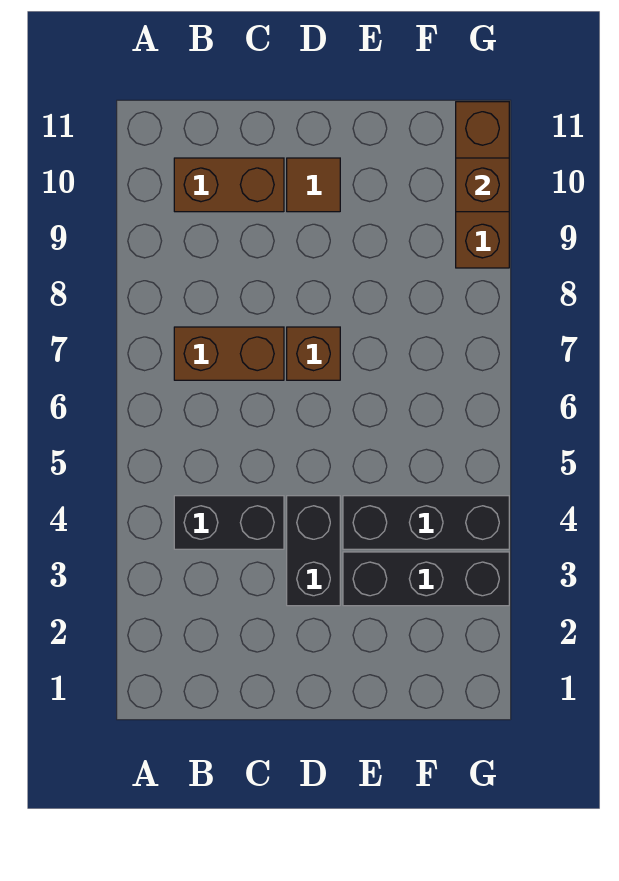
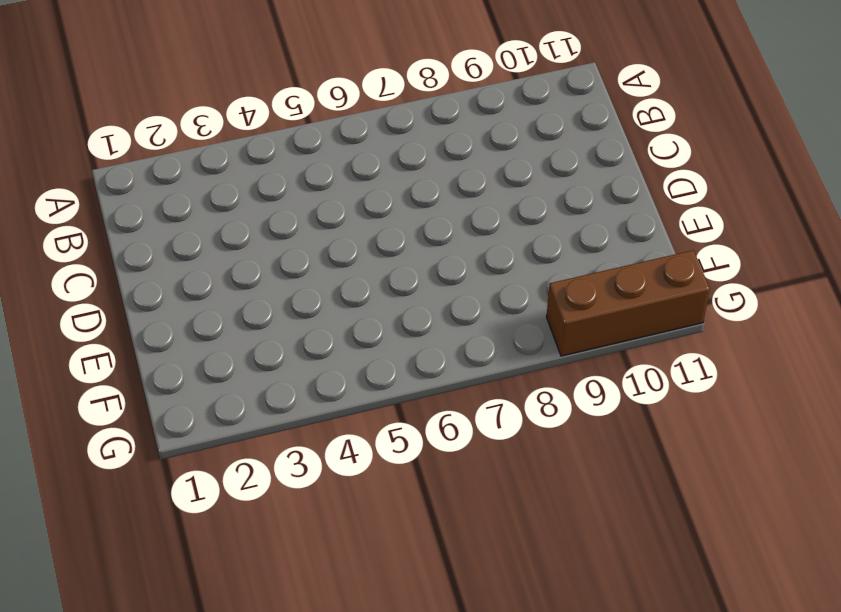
none -> black 1x2 brick [174,496,284,549]
none -> brown 1x2 brick [174,327,284,380]

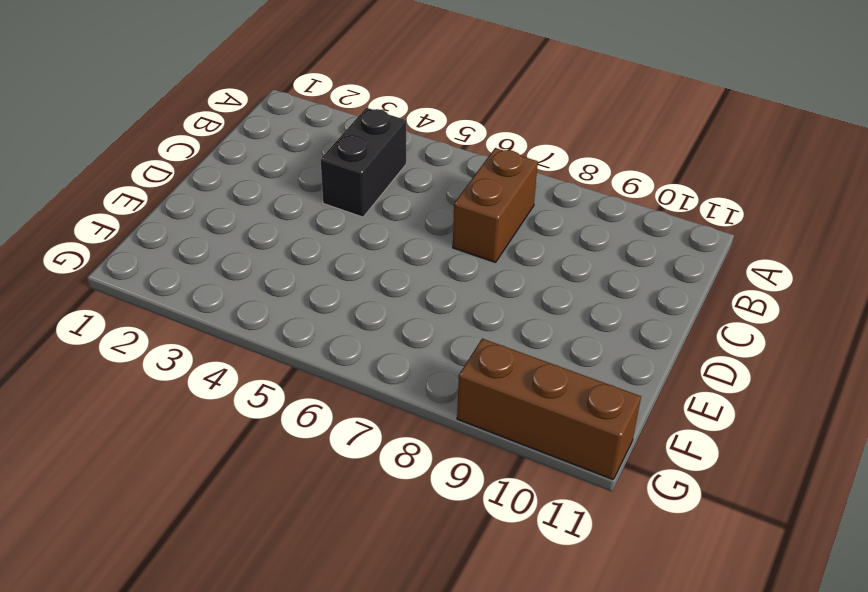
none -> brown 1x2 brick [174,158,284,212]
none -> black 1x2 brick [287,496,340,606]

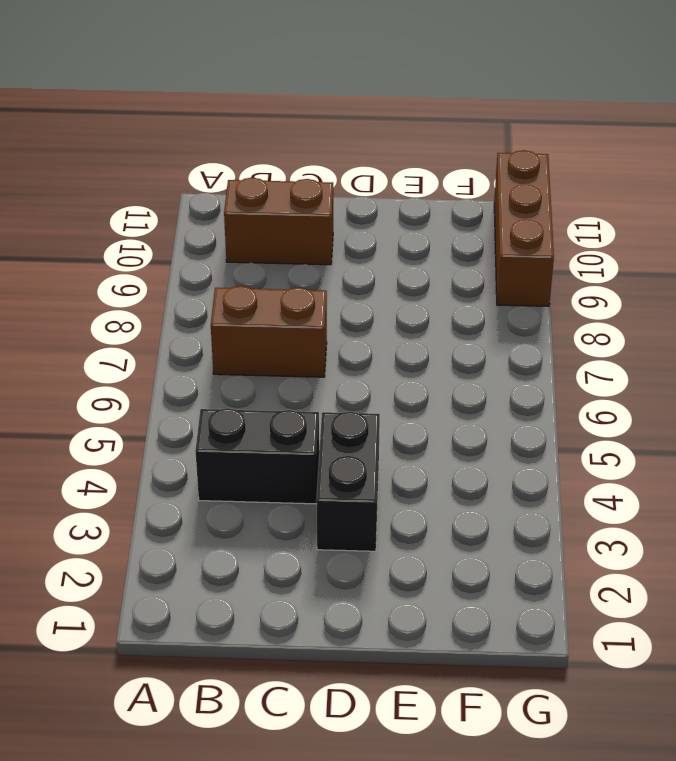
none -> brown 1x1 brick [287,327,340,380]
none -> brown 1x1 tile [287,158,340,212]

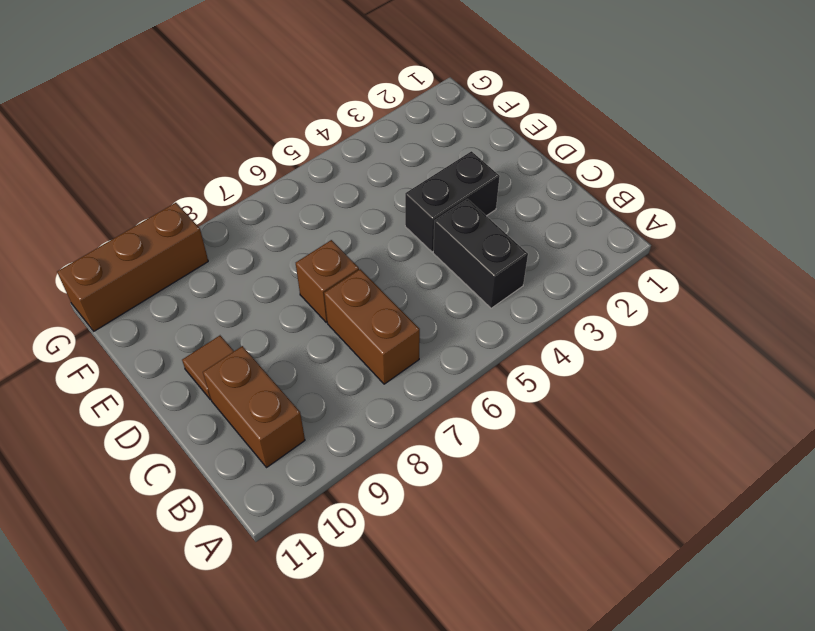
none -> black 1x3 brick [343,552,509,606]
none -> black 1x3 brick [343,496,509,549]

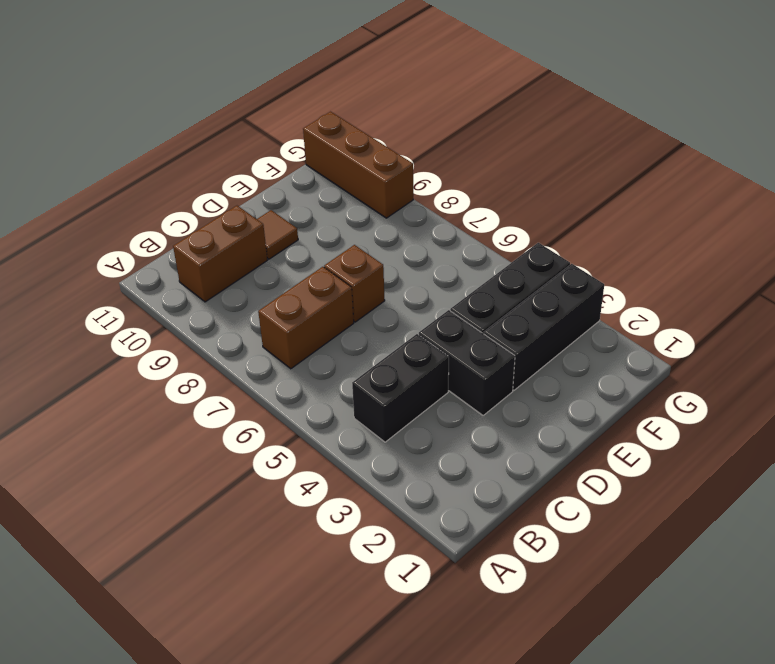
none -> brown 1x1 brick [456,158,509,212]

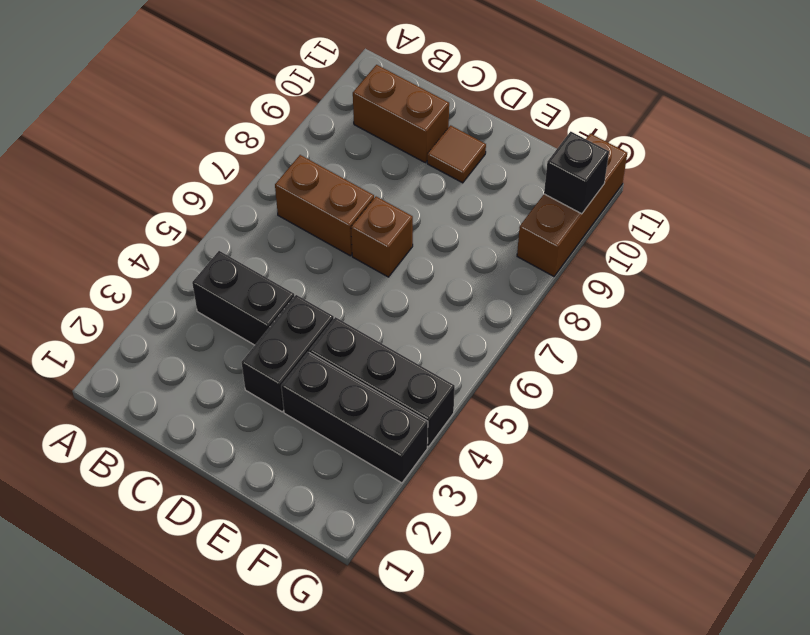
black 1x1 brick [544,132,609,214] -> brown 1x1 brick [456,158,509,212]

